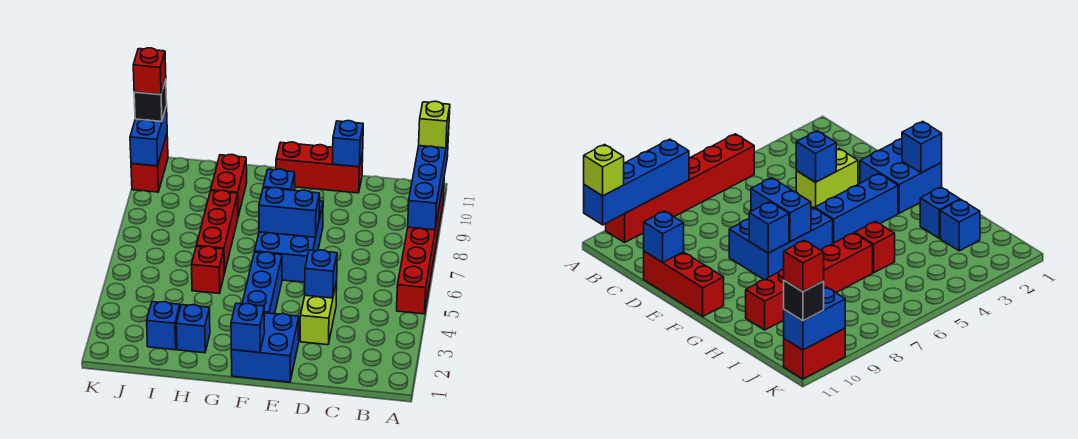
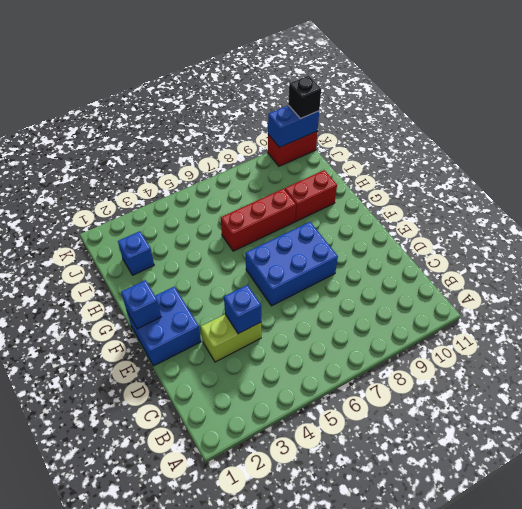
none -> red 1x6 brick [397,181,444,314]
none -> red 1x3 brick [276,142,363,193]
none -> blue 1x3 brick [242,252,282,314]

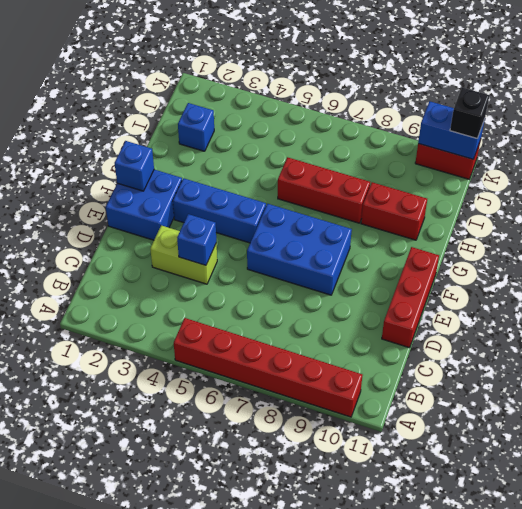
none -> blue 1x1 brick [176,305,210,353]
none -> red 1x1 brick [192,246,224,294]
none -> blue 1x4 brick [408,133,449,230]

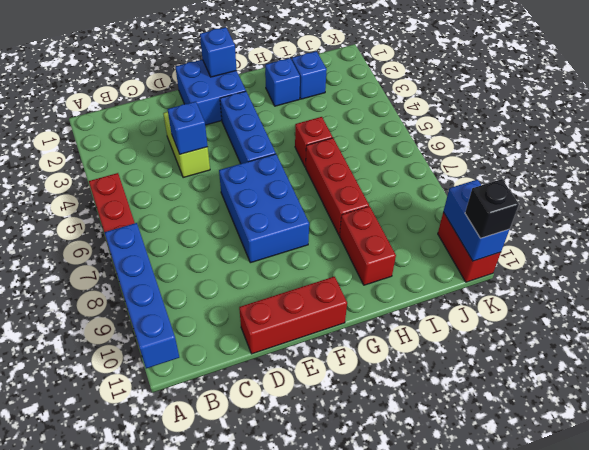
none -> blue 1x1 brick [332,121,363,167]
none -> blue 1x2 brick [259,187,320,237]
none -> blue 1x1 brick [263,169,295,191]

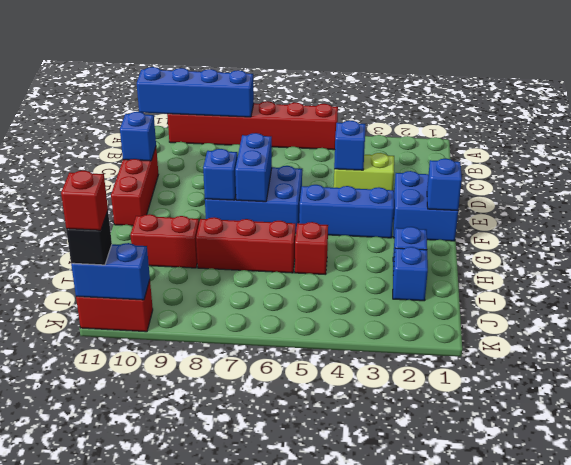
none -> lime 1x1 brick [419,101,450,148]

